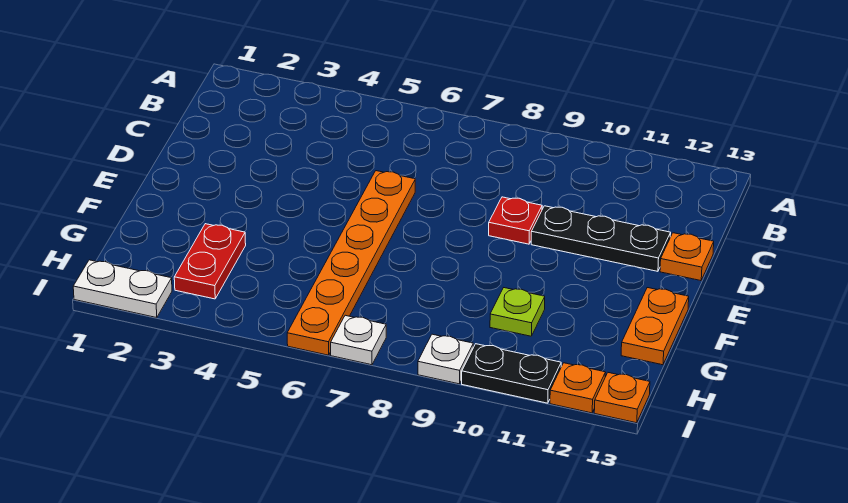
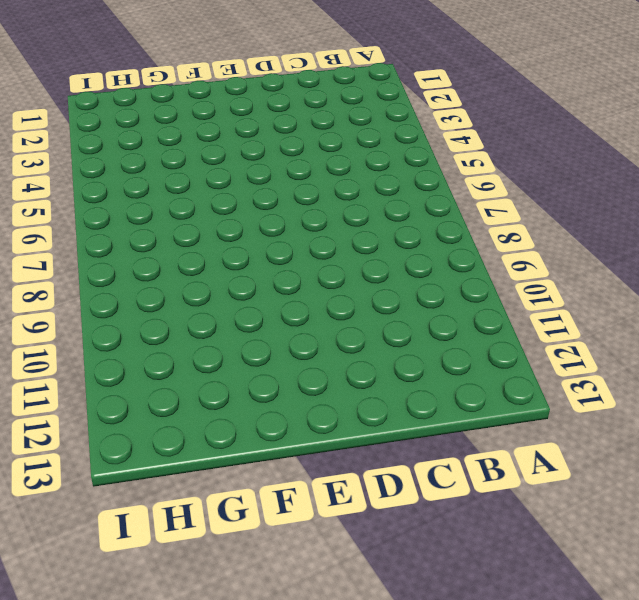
none -> orange 1x6 plate [287,171,415,355]
none -> red 1x1 plate [489,197,542,244]
none -> black 1x3 plate [531,206,671,271]

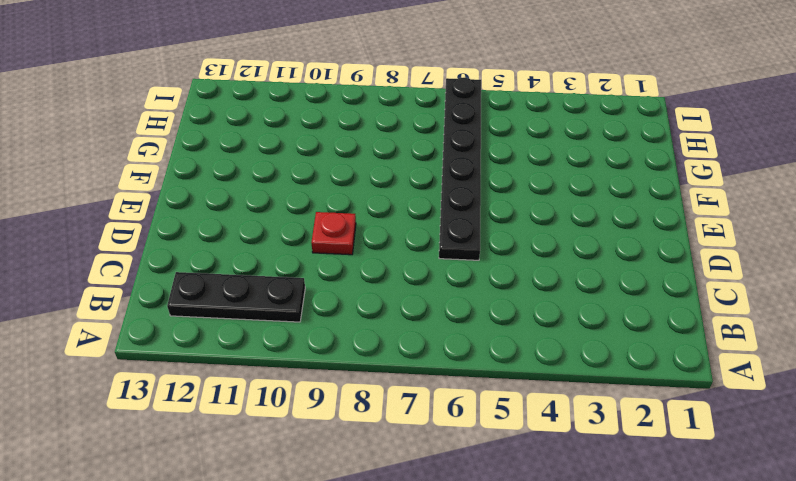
black 1x3 plate [167,272,305,322] -> black 1x3 plate moved to [531,206,671,271]
black 1x6 plate [439,78,481,260] -> orange 1x6 plate [287,171,415,355]
none -> orange 1x1 plate [660,233,714,281]
none -> orange 1x2 plate [621,288,689,365]
none -> red 1x2 plate [174,224,246,299]

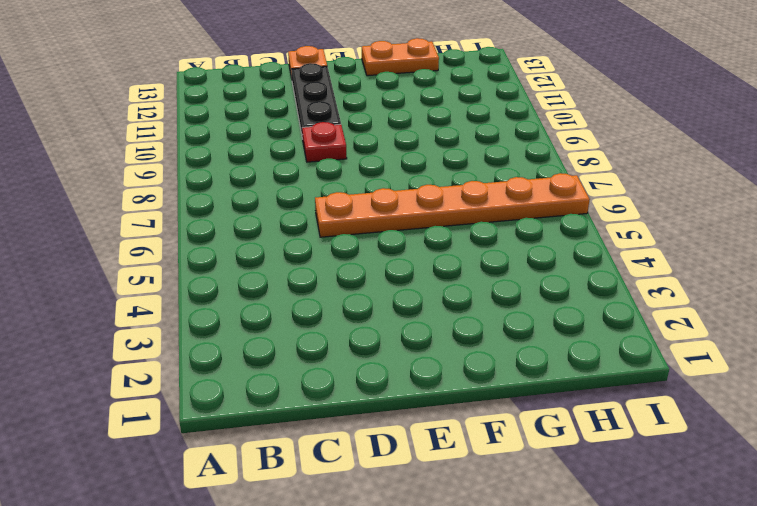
none -> red 1x2 plate [174,224,246,299]
none -> lime 1x1 plate [490,288,545,336]
none -> white 1x2 plate [73,260,172,318]

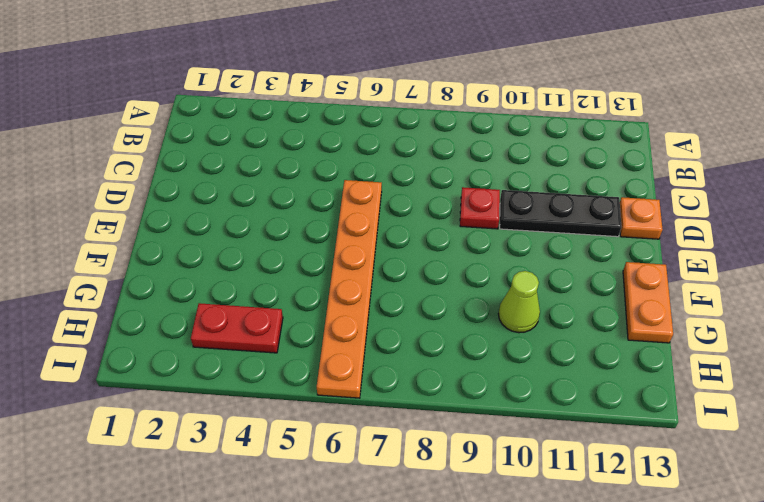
lime 1x1 cone [498,271,540,333] -> lime 1x1 plate [490,288,545,336]
red 1x2 plate [191,303,283,353] -> red 1x2 plate turned to [174,224,246,299]
none -> white 1x2 plate [73,260,172,318]
none -> white 1x1 plate [331,315,386,365]
none -> white 1x1 plate [418,334,473,384]

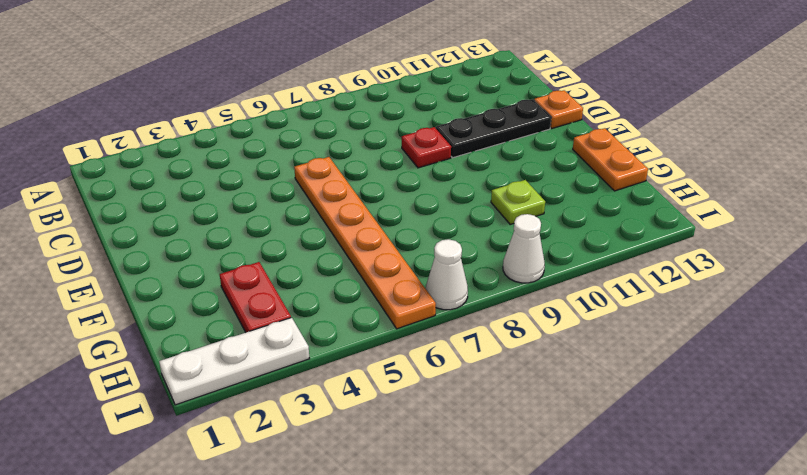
white 1x3 plate [159,318,310,405] -> white 1x2 plate [73,260,172,318]
white 1x1 cone [426,239,468,310] -> white 1x1 plate [331,315,386,365]
white 1x1 cone [503,214,545,283] -> white 1x1 plate [418,334,473,384]
none -> black 1x2 plate [462,344,561,403]
none -> orange 1x1 plate [550,363,606,413]
none -> orange 1x1 plate [594,373,650,423]

